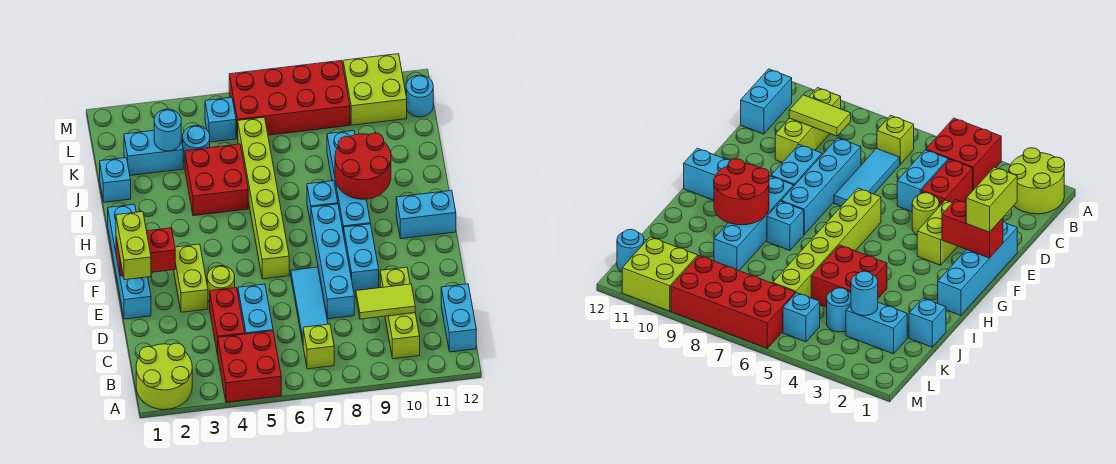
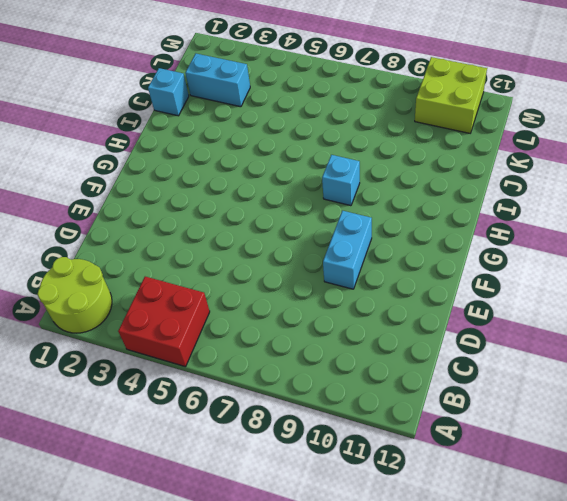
none -> lime 1x1 brick [303,324,334,369]
none -> lime 1x3 brick [380,267,420,359]
none -> cyan 1x2 brick [441,284,476,352]
none -> red 1x2 brick [210,288,245,355]

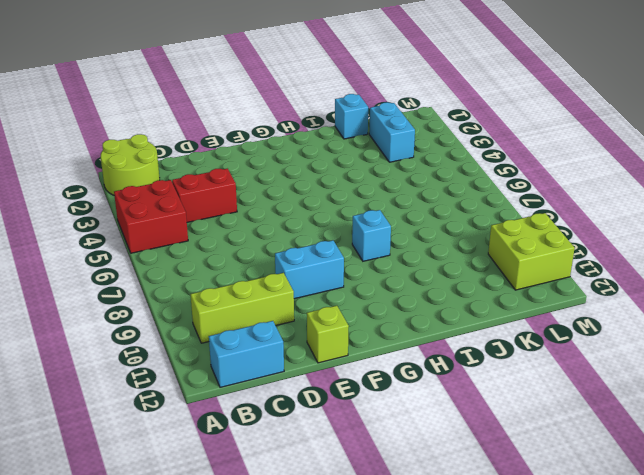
lime 1x1 brick [307,306,349,363] -> lime 1x1 brick moved to [303,324,334,369]
none -> cyan 1x2 brick [238,284,273,334]
none -> cyan 1x3 tile [291,267,328,343]
none -> cyan 1x4 brick [311,204,354,319]
none -> cyan 1x4 brick [108,204,151,319]

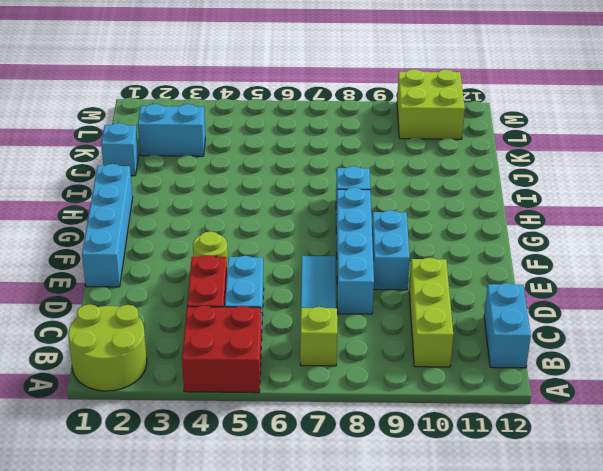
none -> lime 1x2 brick [174,244,208,312]
none -> lime 1x6 brick [238,117,289,279]
none -> cyan 1x4 brick [327,131,370,234]
none -> cyan 1x2 brick [396,190,456,239]

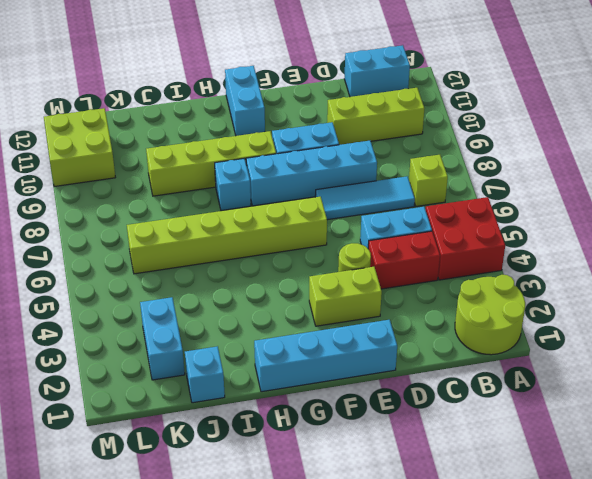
lime 1x4 brick [146,131,276,196] -> cyan 1x4 brick [327,131,370,234]
none -> red 2x2 brick [185,144,248,216]
none -> cyan 1x1 round brick [183,126,210,162]
none -> cyan 1x1 brick [205,97,236,142]
none -> red 2x4 brick [229,60,350,139]

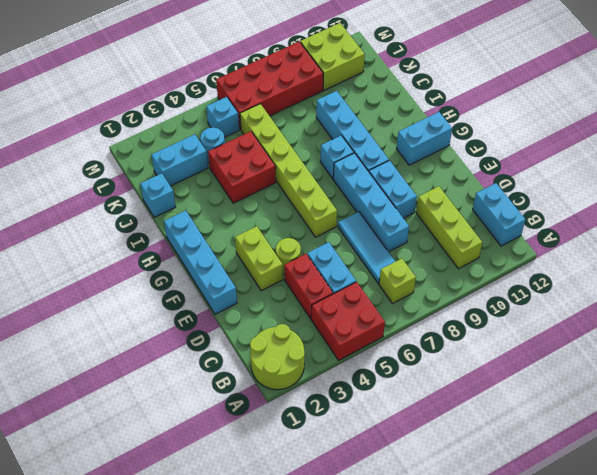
none -> cyan 1x1 round brick [406,75,433,117]
none -> lime 1x2 tile [356,284,415,319]
none -> red 1x2 brick [116,228,175,276]
none -> red 2x2 round brick [335,133,391,199]

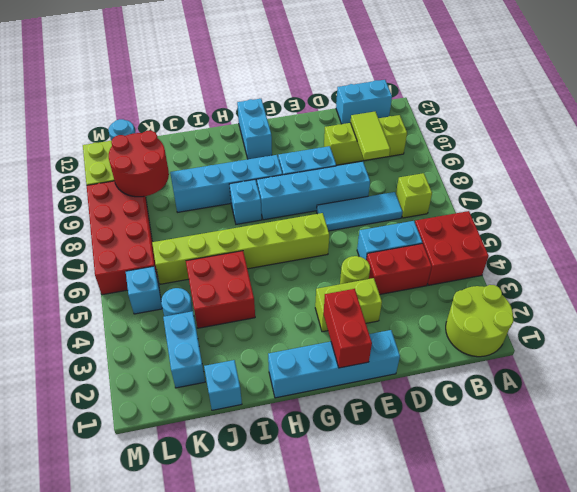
red 2x2 round brick [109,131,169,197] -> red 2x2 round brick moved to [335,133,391,199]
none -> cyan 1x1 round brick [154,109,181,151]
none -> lime 1x2 brick [116,212,151,280]

